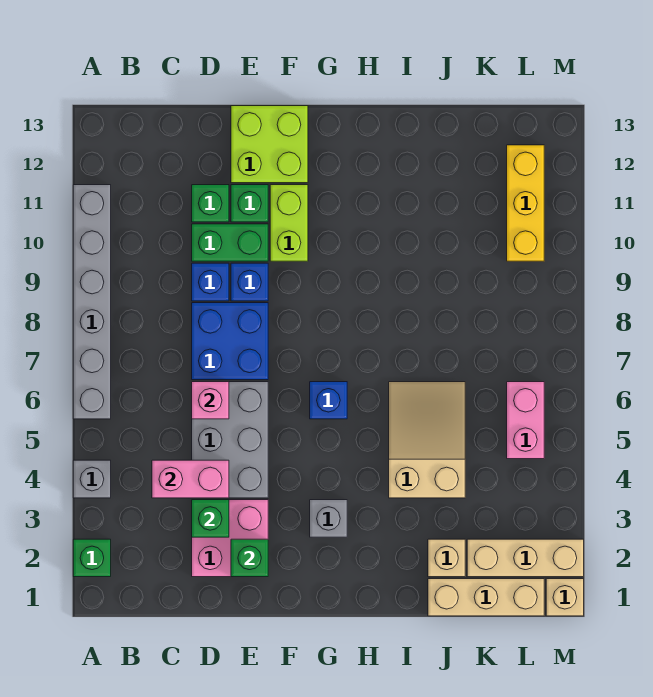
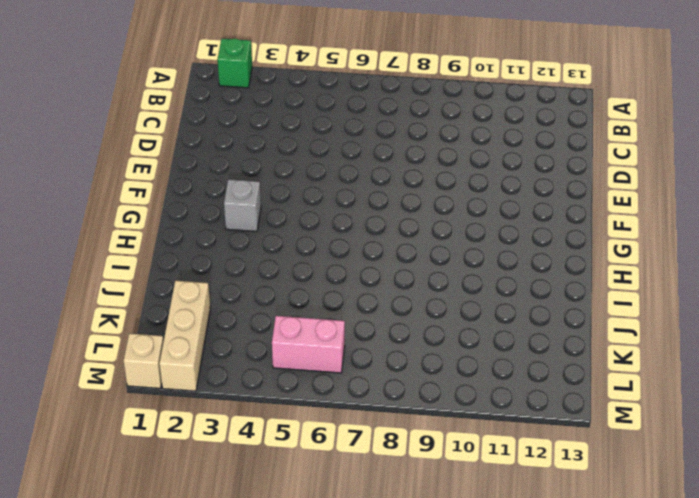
none -> grey 1x1 brick [73,460,111,498]
none -> grey 1x6 brick [73,185,111,419]
none -> pink 2x2 brick [192,500,268,577]

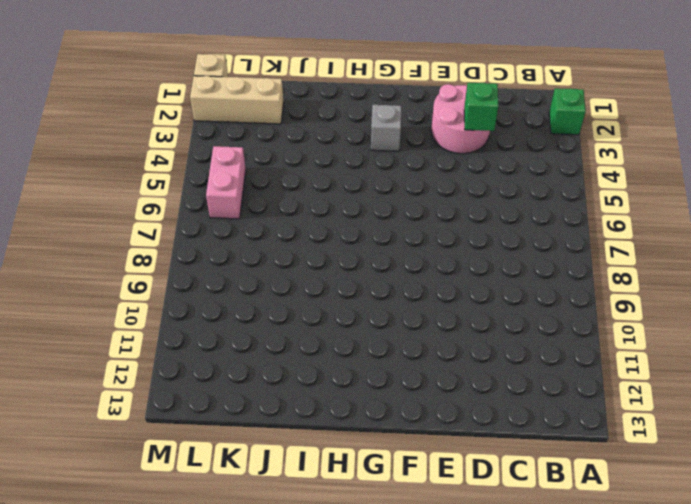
pink 2x2 round brick [431,84,490,154] -> pink 2x2 brick [192,500,268,577]
none -> grey 1x1 brick [73,460,111,498]
none -> grey 1x6 brick [73,185,111,419]
none -> grey 2x3 brick [192,382,268,498]

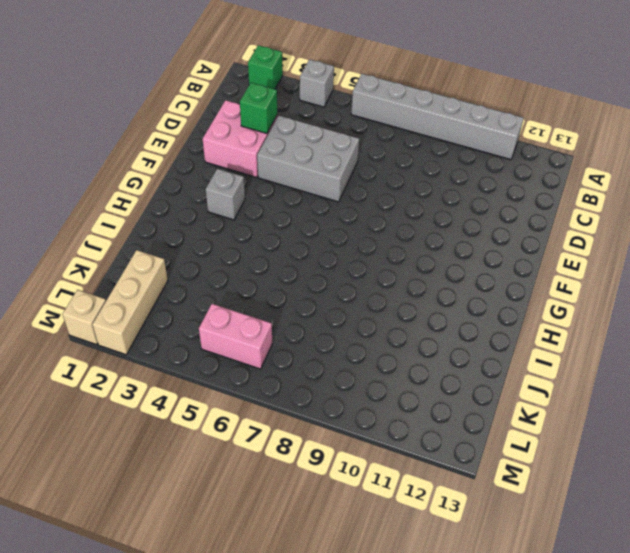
none -> blue 2x2 brick [192,303,268,380]
none -> blue 1x1 brick [192,263,229,301]
none -> green 1x2 brick [192,224,268,261]

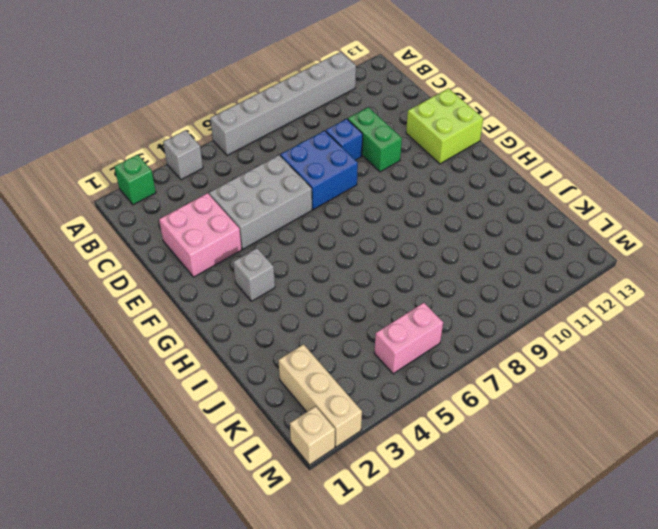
none -> green 1x1 brick [192,185,229,222]
none -> blue 1x1 brick [231,263,268,301]
none -> green 1x1 brick [231,185,268,222]

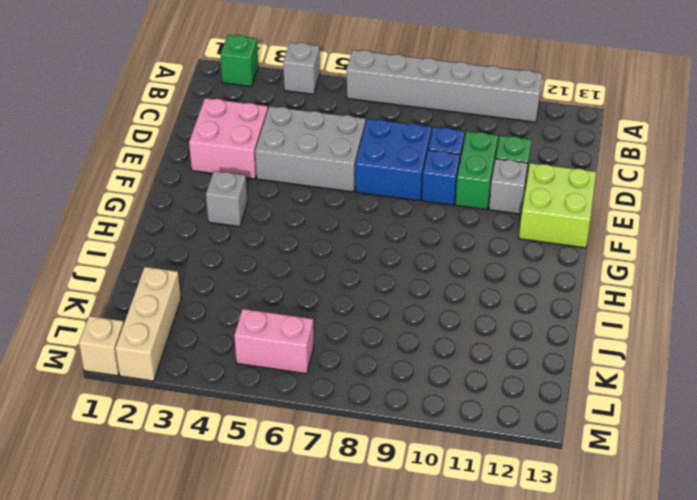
grey 1x1 brick [489,159,528,214] -> green 1x1 brick [231,185,268,222]
none -> lime 1x2 brick [270,185,308,261]
none -> blue 1x1 brick [310,382,347,419]
none -> tan 2x3 slope [389,382,465,498]

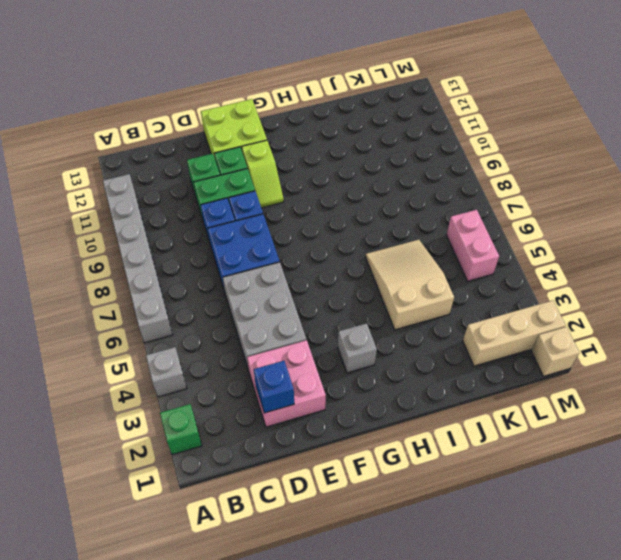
blue 1x1 brick [254,361,294,413] -> blue 1x1 brick moved to [310,382,347,419]
lime 1x2 slope [242,140,284,208] -> lime 1x2 brick [270,185,308,261]
none -> tan 1x3 brick [428,579,544,616]
none -> tan 1x1 brick [428,539,465,577]
none -> yellow 1x3 brick [507,145,544,261]

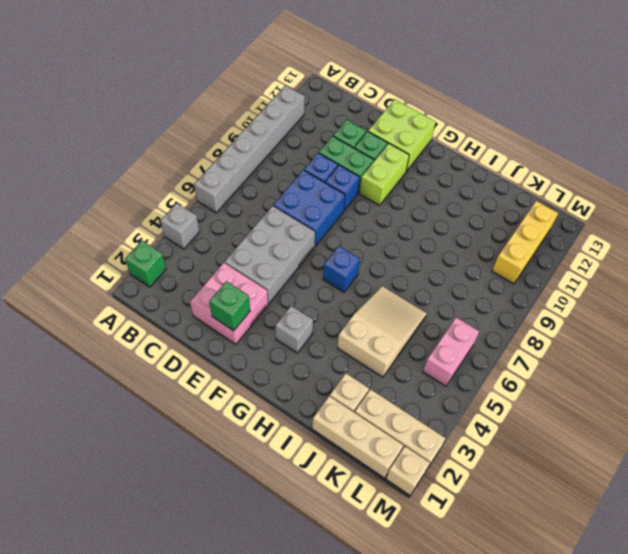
none -> pink 1x2 brick [152,460,229,498]
none -> green 1x1 brick [192,500,229,537]
none -> pink 1x1 brick [192,382,229,419]

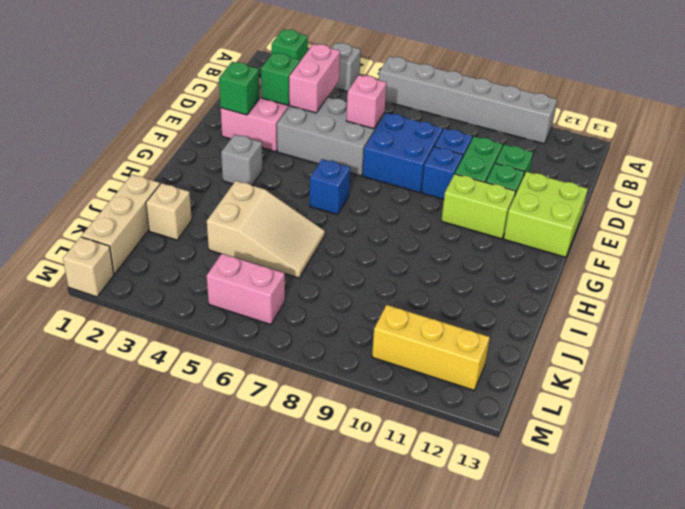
none -> tan 1x3 brick [467,539,584,577]

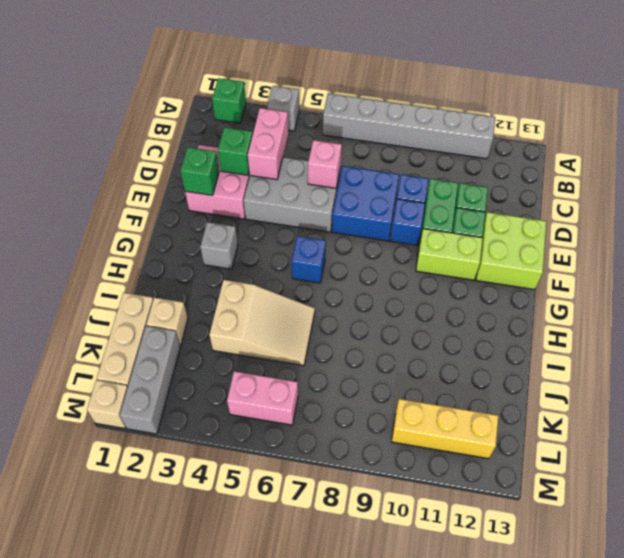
grey 1x3 brick [120,326,181,434] -> tan 1x3 brick [467,539,584,577]

